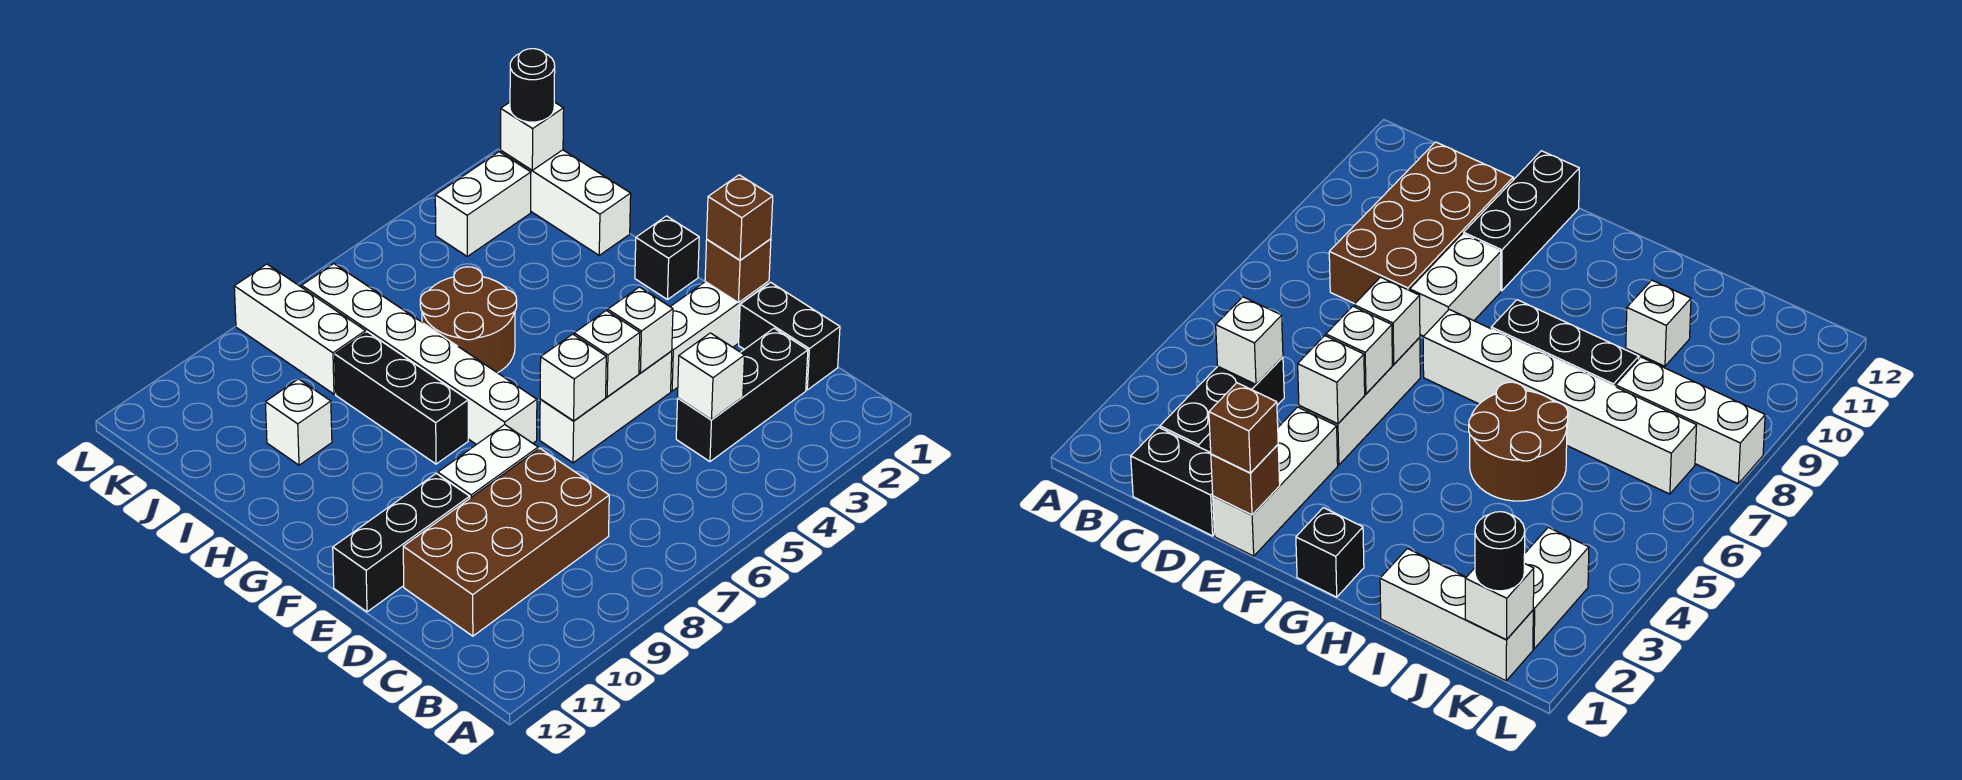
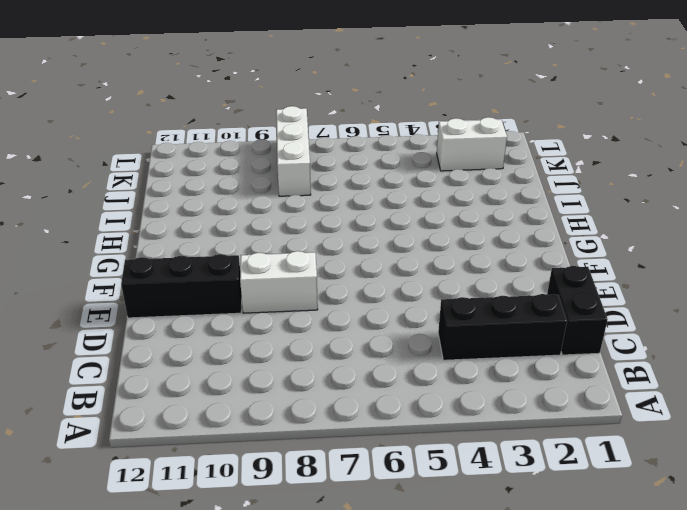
none -> brown 2x4 brick [403,448,609,636]
none -> white 1x3 brick [670,281,769,391]
none -> white 1x3 brick [540,351,672,463]

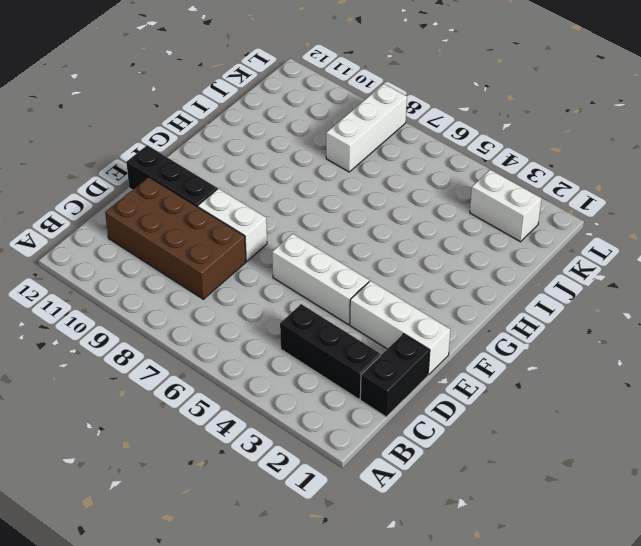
none -> white 1x6 brick [302,264,537,445]
none -> black 1x1 brick [635,216,699,300]
none -> black 1x3 brick [335,332,468,464]

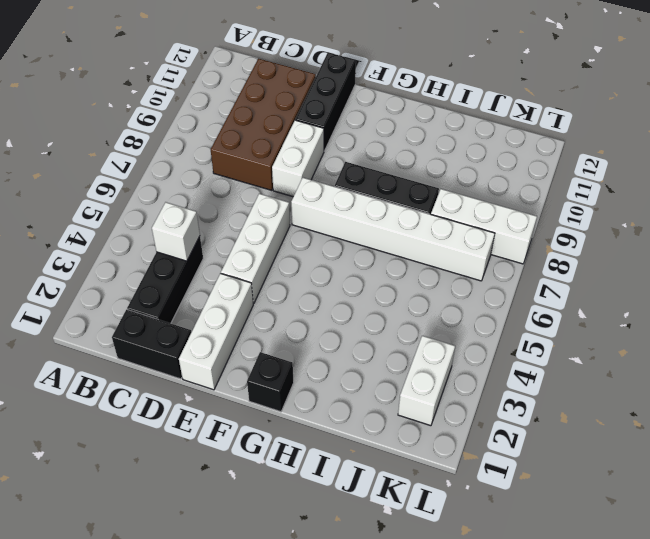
none -> brown 2x2 round brick [420,267,517,373]
none -> white 1x3 brick [501,150,631,255]
none -> white 1x1 brick [265,379,332,465]

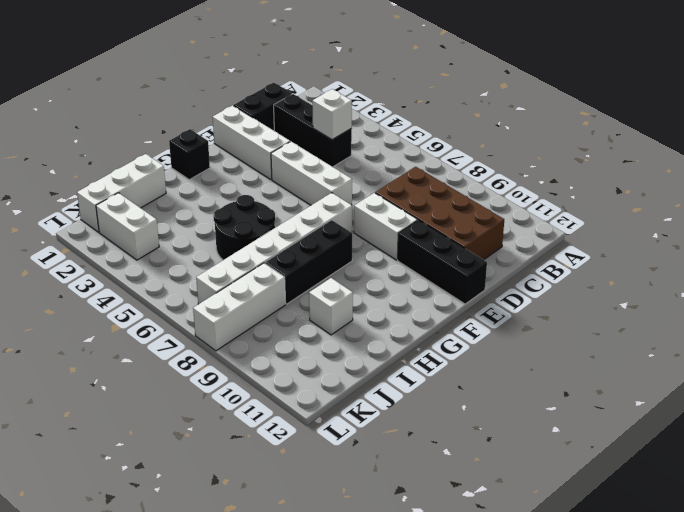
black 2x2 round brick [213,195,275,260] -> brown 2x2 round brick [420,267,517,373]
none -> brown 1x1 brick [705,239,771,303]
none -> white 1x1 brick [608,287,673,373]
none -> white 1x1 brick [574,311,640,397]

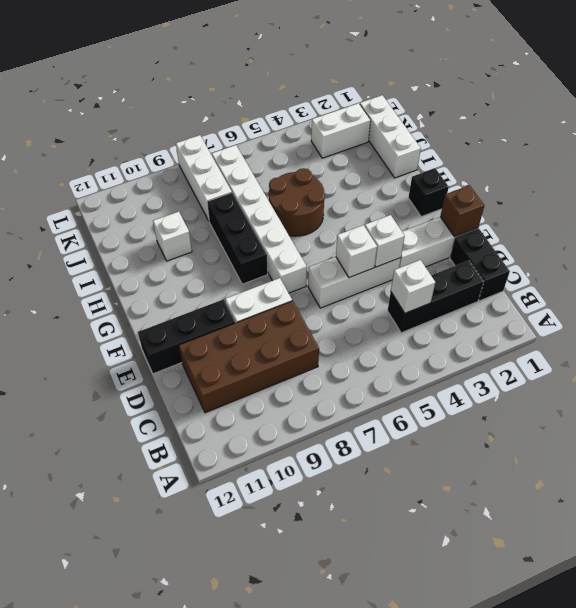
none -> white 1x1 brick [540,334,606,421]
none -> white 1x1 brick [501,102,564,170]
none -> brown 1x1 brick [707,175,773,260]

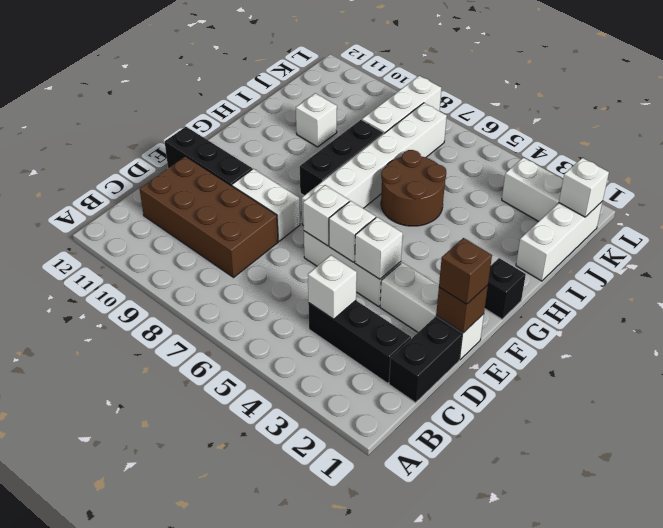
none -> black 1x1 round brick [510,49,555,122]

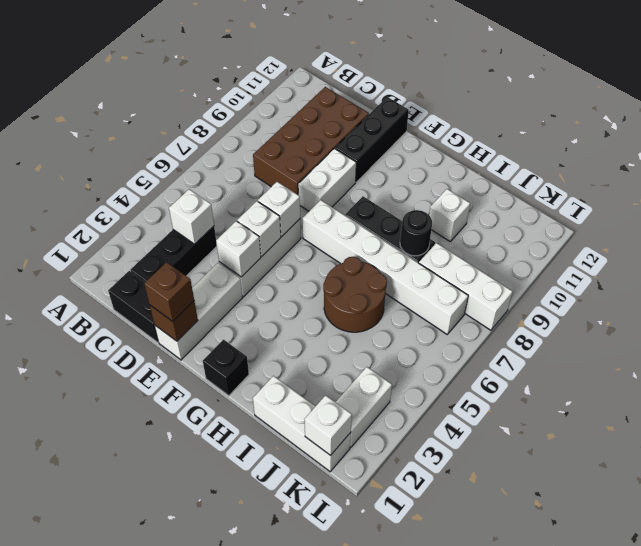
black 1x1 round brick [400,210,432,256] -> black 1x1 round brick moved to [510,49,555,122]

